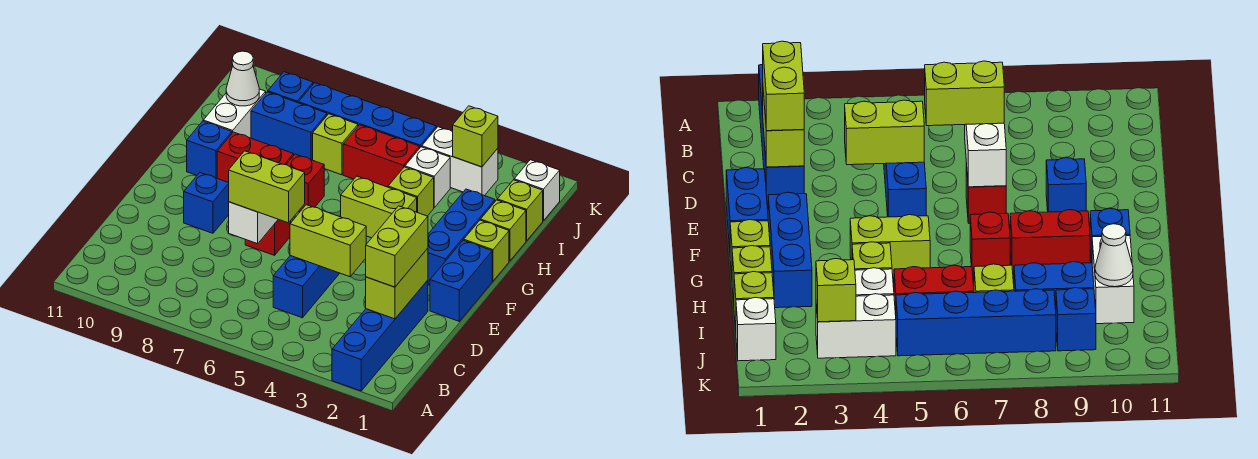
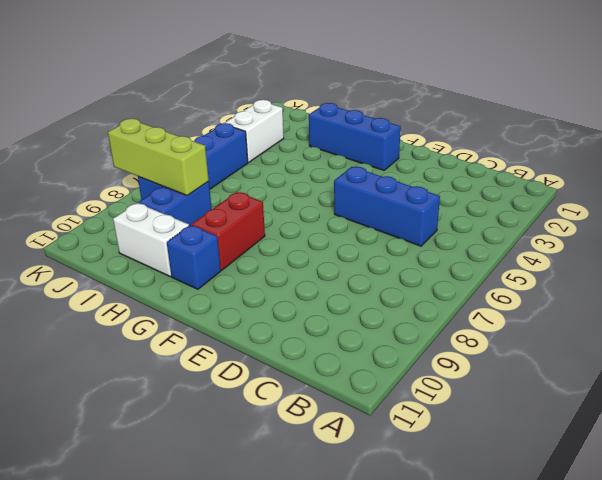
lime 1x3 brick [108,118,209,196] -> none
none -> blue 1x4 brick [332,280,428,391]
none -> blue 1x2 brick [430,240,492,321]
none -> red 1x1 brick [245,219,291,255]
none -> blue 1x1 brick [184,173,229,233]

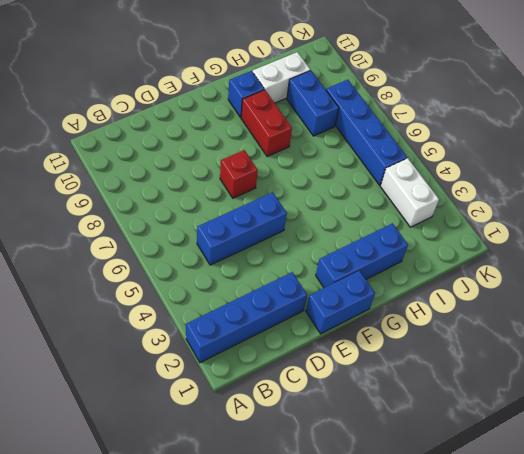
none -> blue 1x1 brick [184,173,229,233]
none -> lime 1x1 brick [464,220,509,281]
none -> lime 1x2 brick [341,176,417,238]
none -> red 1x1 brick [286,154,324,212]

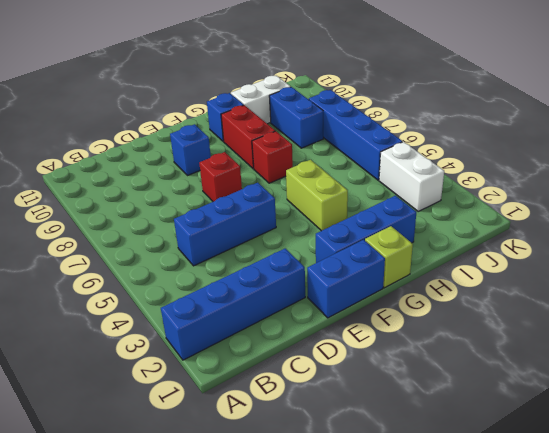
none -> lime 1x1 brick [481,200,526,261]
none -> lime 1x1 brick [388,167,434,216]
none -> lime 1x1 brick [497,180,543,241]
none -> white 1x1 brick [405,147,450,208]

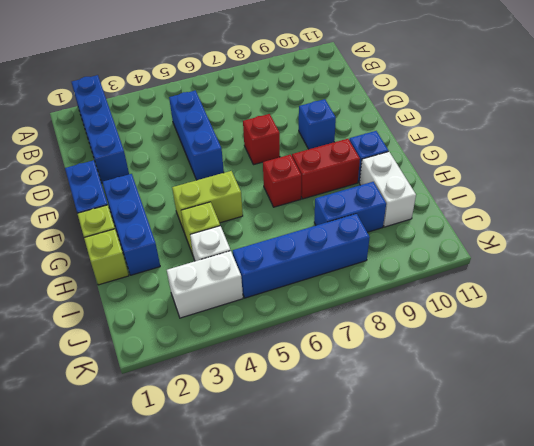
none -> lime 1x1 brick [497,180,543,241]
none -> red 1x2 brick [343,125,420,187]
none -> lime 1x1 brick [313,114,358,175]
none -> white 1x1 brick [514,160,560,221]

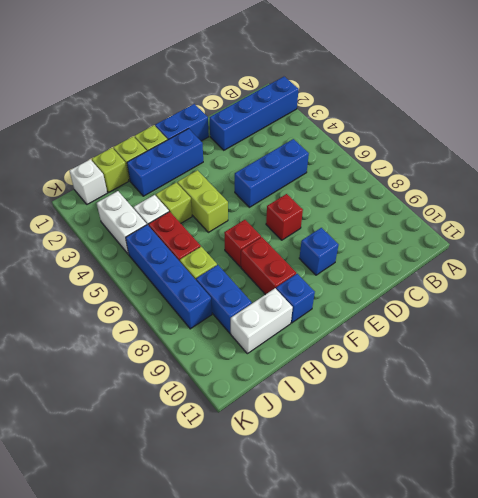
none -> blue 1x1 brick [268,72,313,103]
none -> lime 1x2 brick [366,248,428,319]
none -> lime 1x2 brick [290,205,366,277]
none -> white 1x2 brick [229,202,278,244]

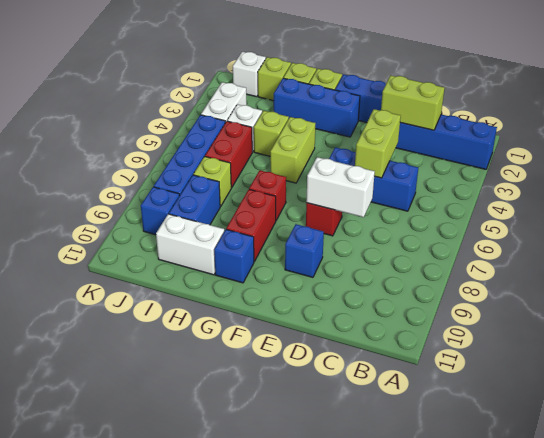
none -> white 1x1 cone [226,51,259,106]
none -> lime 1x1 brick [453,106,498,167]
none -> lime 1x2 brick [366,206,428,287]
none -> lime 1x2 brick [229,151,305,223]

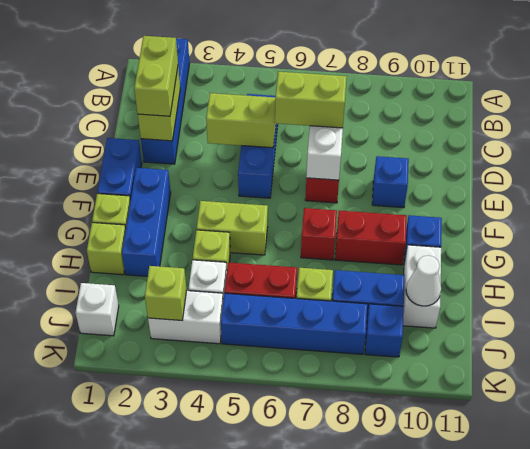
none -> lime 1x1 brick [497,180,543,241]

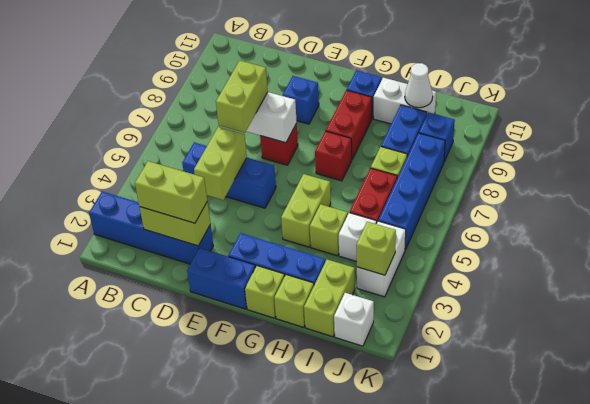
lime 1x2 brick [304,259,355,337] -> lime 1x1 brick [497,180,543,241]

